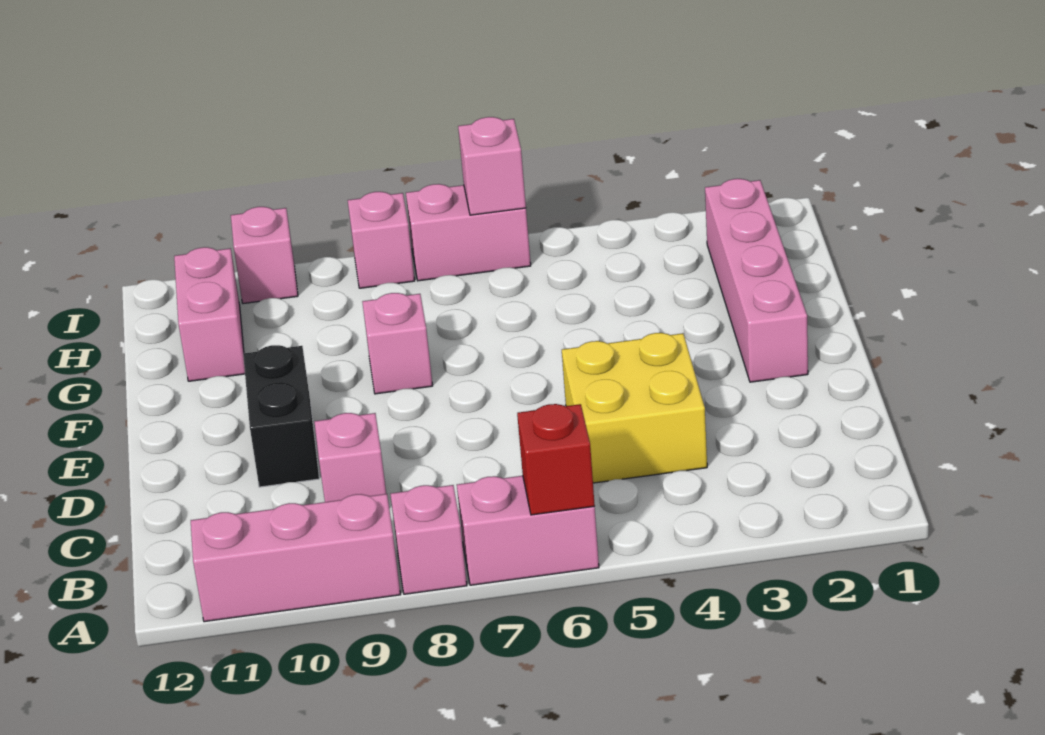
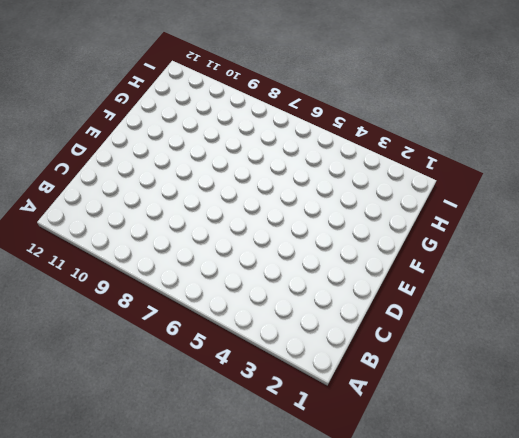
none -> pink 1x2 brick [457,476,599,585]
none -> pink 1x1 brick [391,485,467,594]
none -> pink 1x3 brick [191,494,401,622]

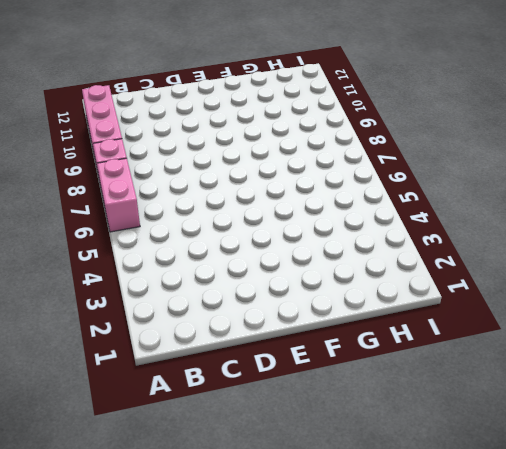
none -> yellow 2x2 brick [562,333,707,483]
none -> pink 1x1 brick [314,413,386,502]
none -> black 1x2 brick [243,345,319,487]

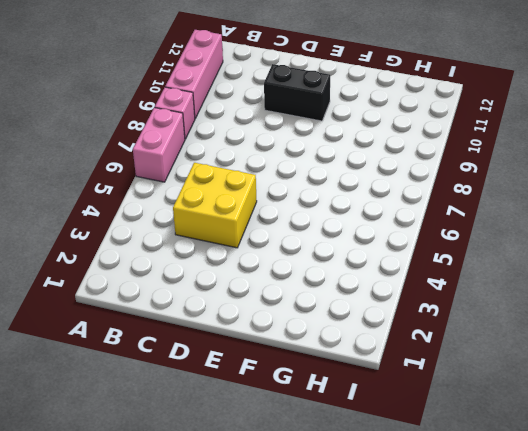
none -> pink 1x1 brick [314,413,386,502]
none -> pink 1x4 brick [705,179,808,382]
none -> pink 1x1 brick [362,293,433,394]

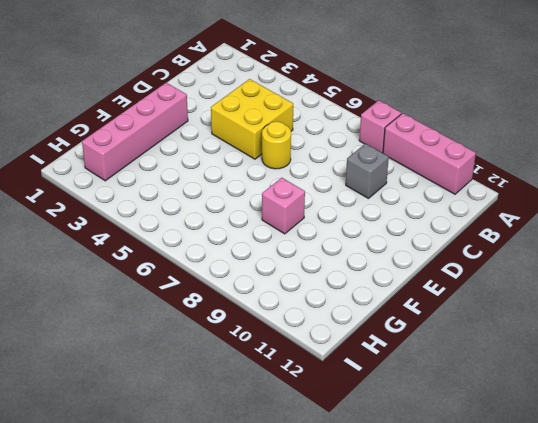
grey 1x1 brick [346,144,389,199] -> pink 1x1 brick [314,413,386,502]
yellow 1x1 round brick [262,122,291,169] -> none
none -> pink 1x2 brick [457,476,599,585]
none -> black 1x2 brick [243,345,319,487]
none -> pink 1x2 brick [174,247,245,381]

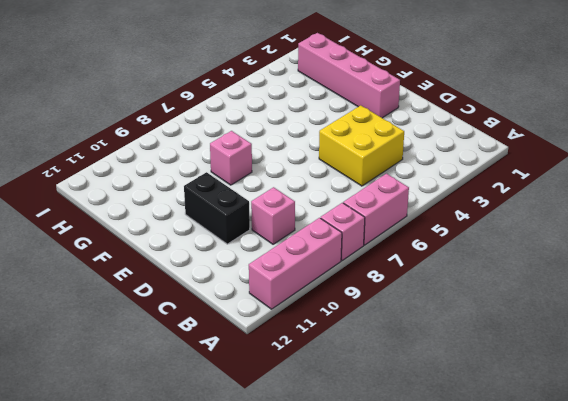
none -> pink 1x2 brick [174,247,245,381]
none -> pink 1x2 brick [406,184,531,281]
none -> pink 1x1 brick [348,192,415,288]

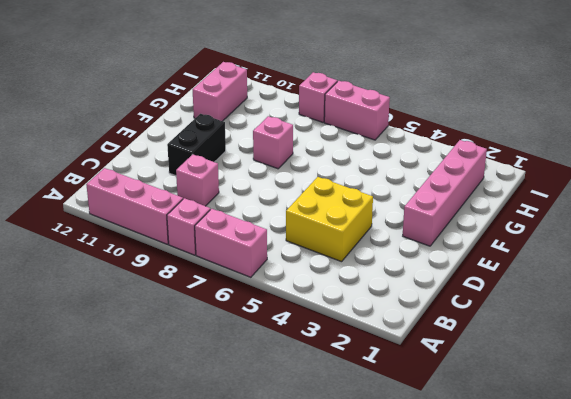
none -> pink 1x1 brick [231,207,298,304]
none -> red 1x1 brick [517,404,595,515]
none -> pink 1x1 brick [458,117,526,215]

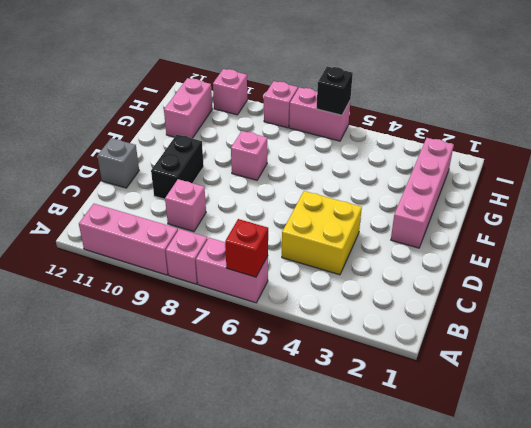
grey 1x1 brick [98,138,139,188] -> none
black 1x1 brick [316,67,353,115] -> pink 1x1 brick [458,117,526,215]

